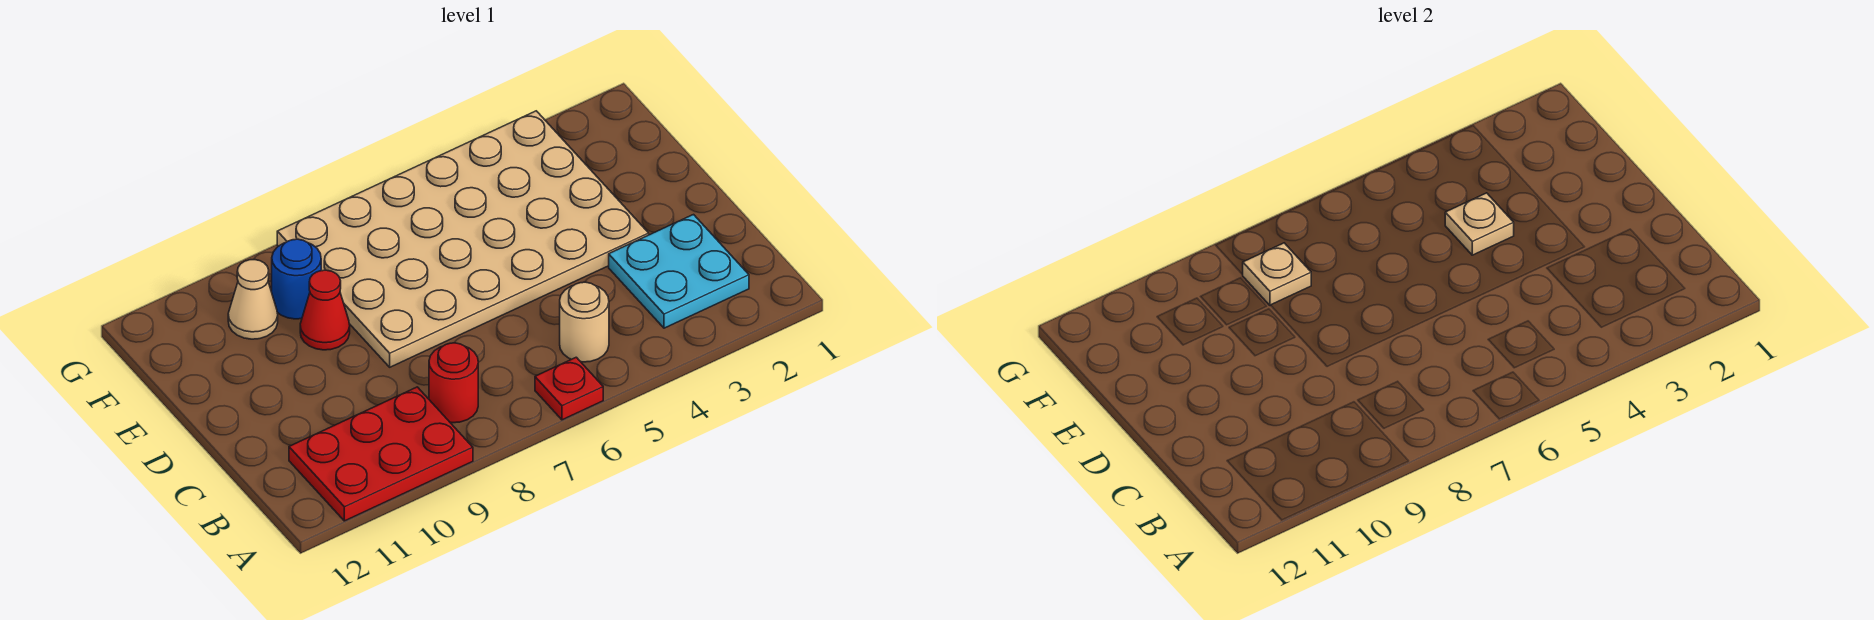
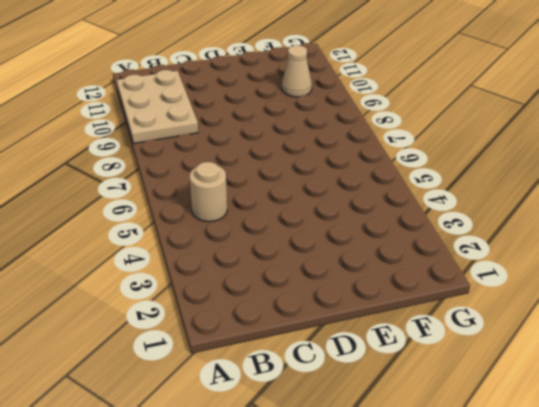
tan 2x3 plate [117,70,198,143] -> red 2x3 plate [289,387,473,521]
none -> red 1x1 plate [535,357,603,420]
none -> cyan 2x2 plate [609,215,749,328]

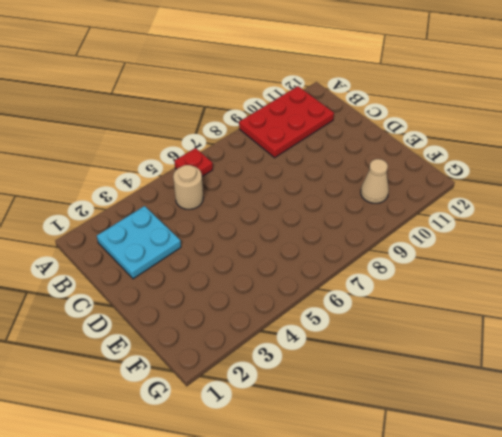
none -> red 1x1 round brick [429,343,478,423]
none -> tan 4x6 plate [277,111,649,367]

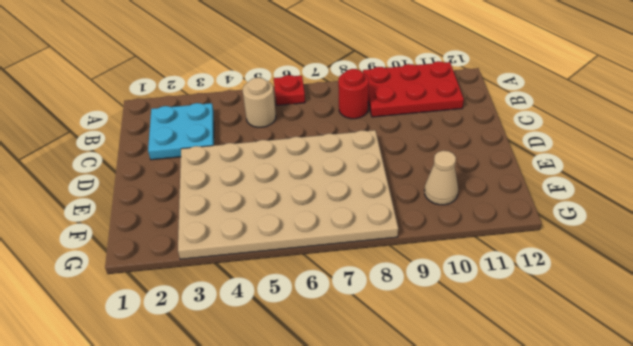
none -> red 1x1 cone [300,270,350,350]
none -> blue 1x1 round brick [272,239,321,319]

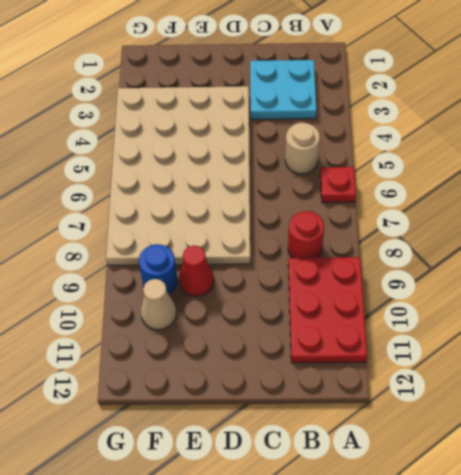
none -> tan 1x1 plate [1445,193,1514,255]
none -> tan 1x1 plate [1242,243,1311,305]

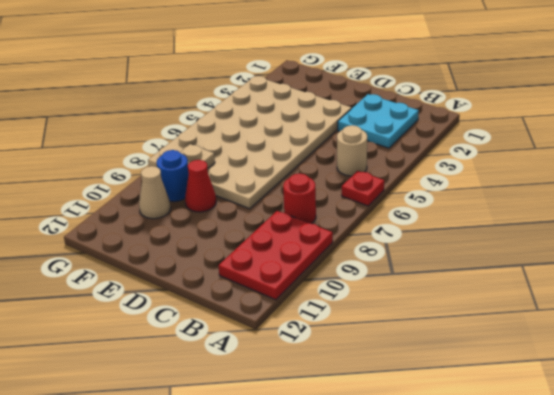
none -> tan 1x1 plate [1445,193,1514,255]

